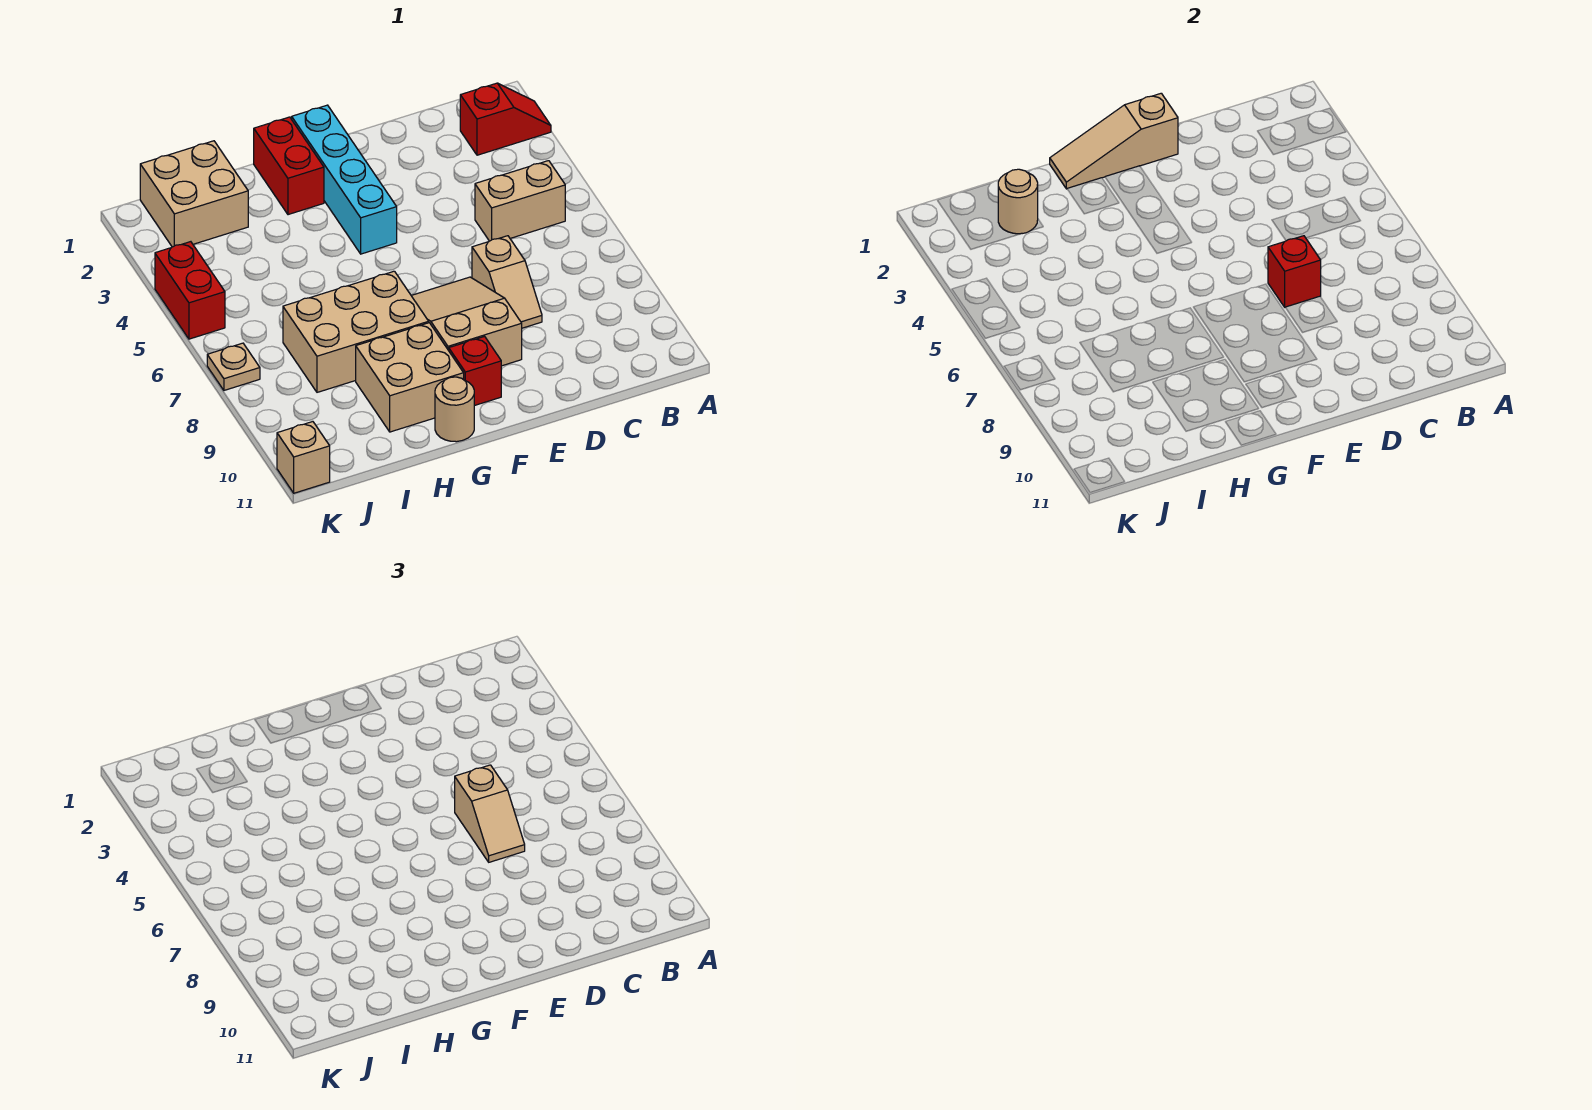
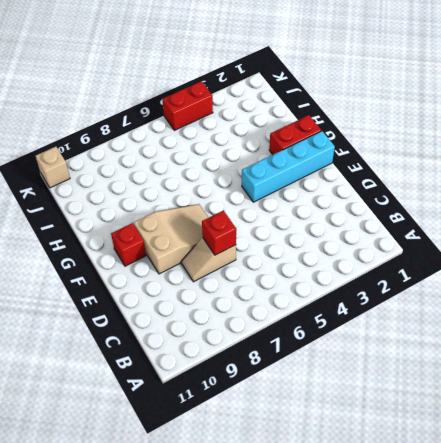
none -> red 1x2 slope [460,83,551,155]
none -> tan 1x2 brick [475,161,565,241]
none -> tan 2x3 brick [283,271,429,392]

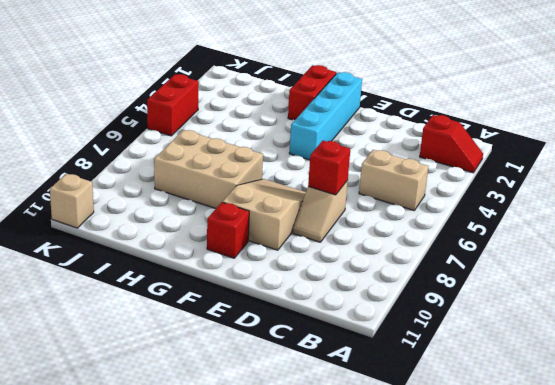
none -> tan 2x2 brick [356,323,464,432]
none -> tan 1x1 round brick [435,377,474,442]
none -> tan 2x2 brick [140,141,248,247]

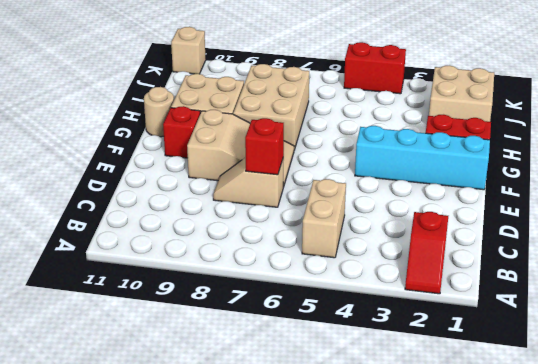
none -> tan 1x1 plate [207,343,260,390]
none -> tan 1x3 slope [1050,93,1178,189]
none -> tan 1x1 round brick [998,169,1038,234]

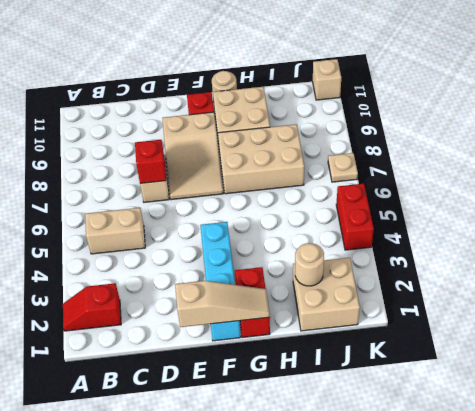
none -> tan 1x2 slope [455,765,525,862]

